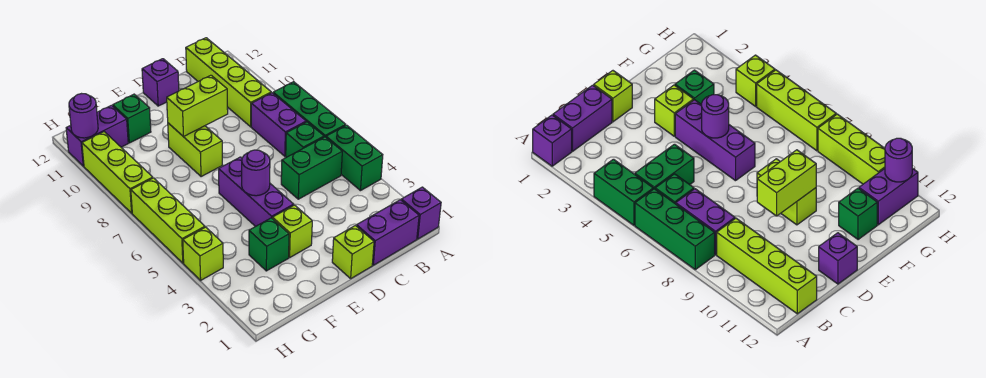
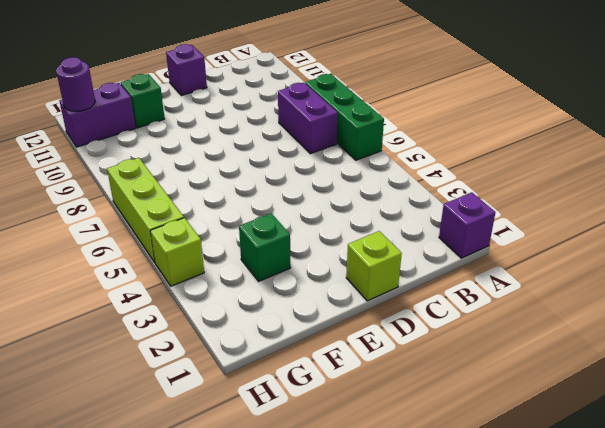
none -> green 1x2 brick [326,125,383,191]
none -> purple 1x2 brick [357,200,419,265]
none -> green 1x2 brick [281,137,342,199]

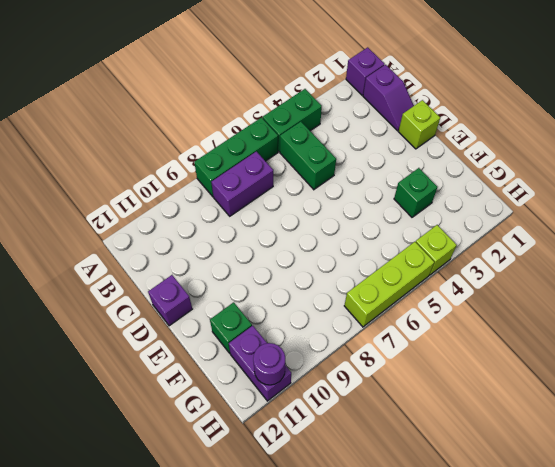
purple 1x2 slope [363,65,414,131] -> purple 1x2 brick [357,200,419,265]
none -> green 1x1 brick [286,122,324,157]
none -> lime 1x4 brick [186,38,271,127]
none -> lime 1x1 brick [272,205,312,257]

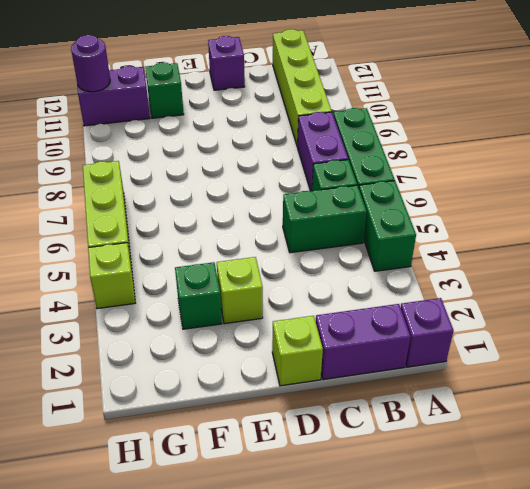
none -> purple 1x3 brick [219,157,294,227]
none -> lime 1x2 brick [168,123,222,177]
none -> lime 1x3 brick [82,132,153,213]

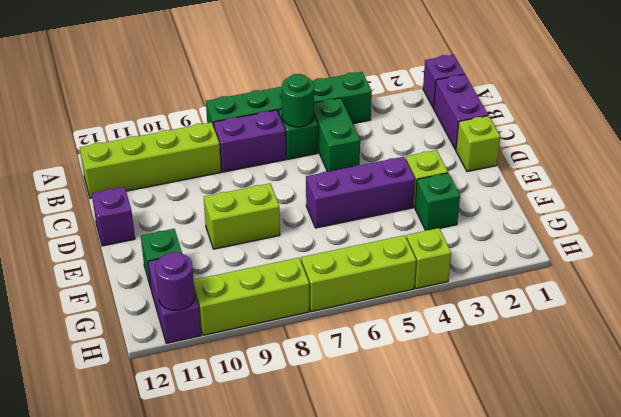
green 1x1 round brick [282,74,314,127] -> none
none -> lime 1x2 brick [167,75,228,137]
none -> purple 1x1 round brick [242,150,270,196]

